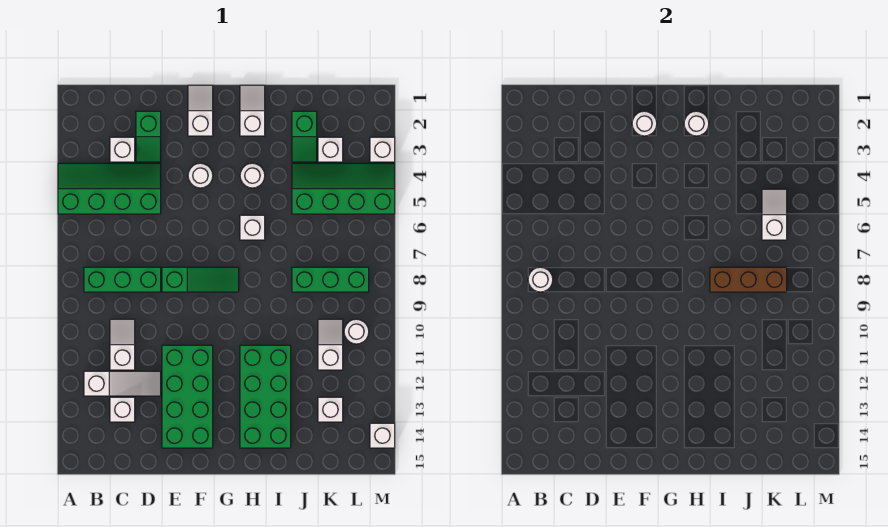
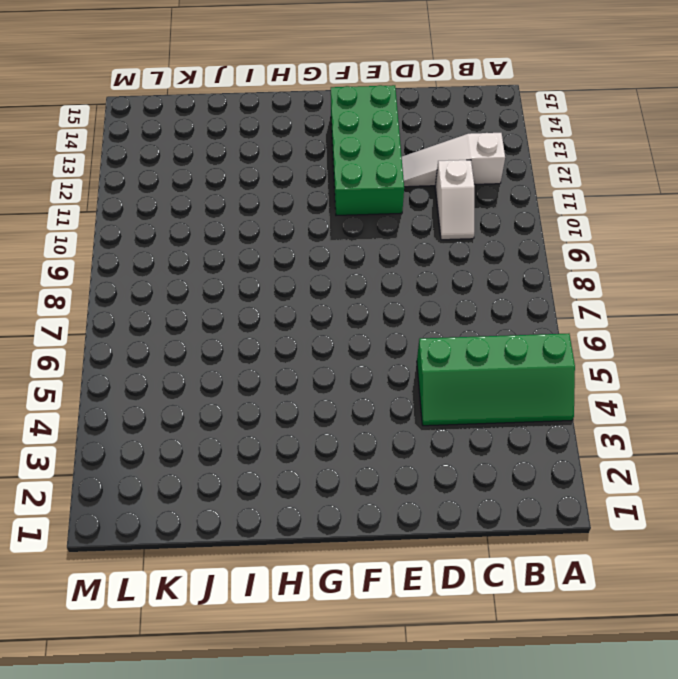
none -> green 1x3 brick [84,267,161,292]
none -> white 1x1 brick [110,137,135,162]
none -> white 1x1 brick [110,397,135,422]

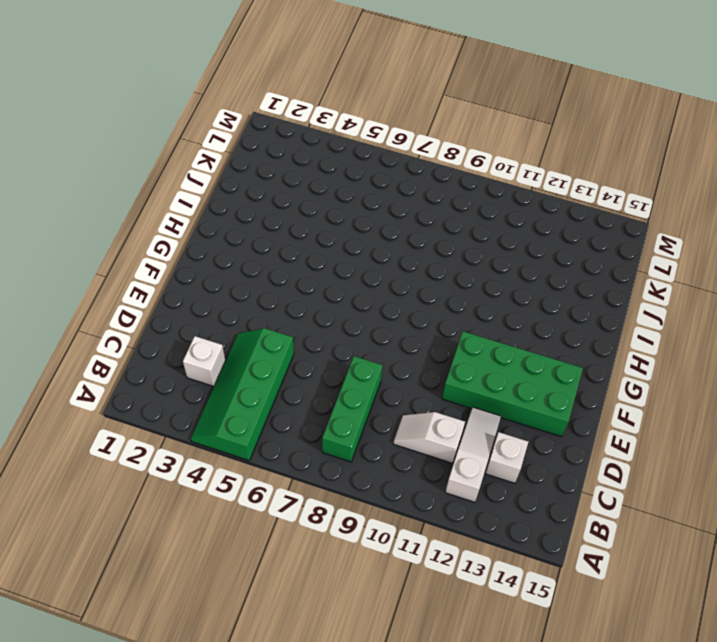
none -> green 1x2 slope [136,111,161,162]
none -> green 1x3 slope [162,267,239,292]
none -> white 1x2 slope [188,85,213,136]

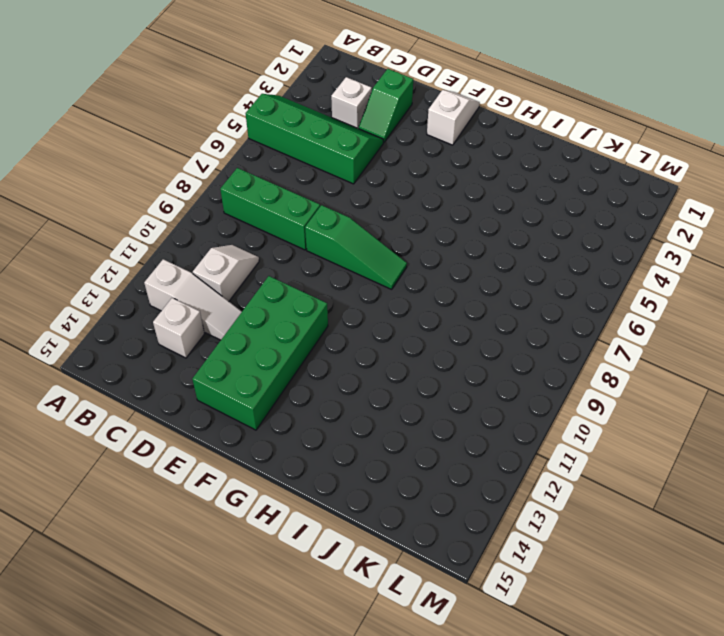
none -> white 1x1 round brick [188,163,213,188]
none -> white 1x2 slope [240,85,265,136]
none -> white 1x1 round brick [240,163,265,188]

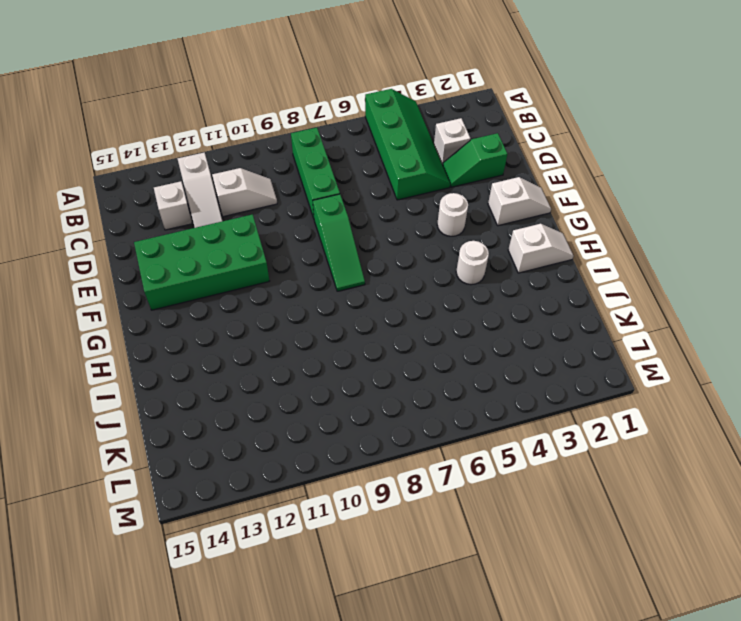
none -> white 1x1 brick [240,215,265,240]
none -> green 2x4 brick [240,345,291,448]
none -> green 1x2 slope [292,111,317,162]

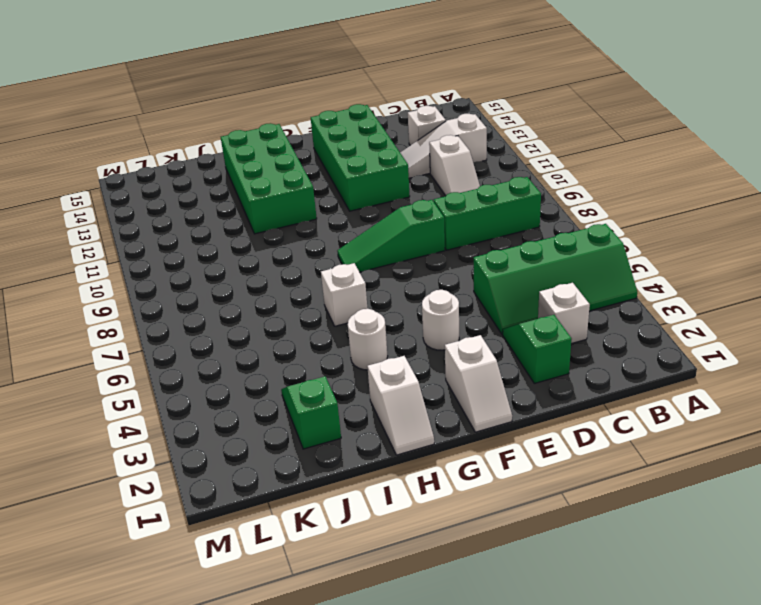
none -> green 2x4 slope [292,163,395,214]
none -> green 1x3 brick [292,267,369,292]
none -> white 1x1 brick [318,137,343,162]

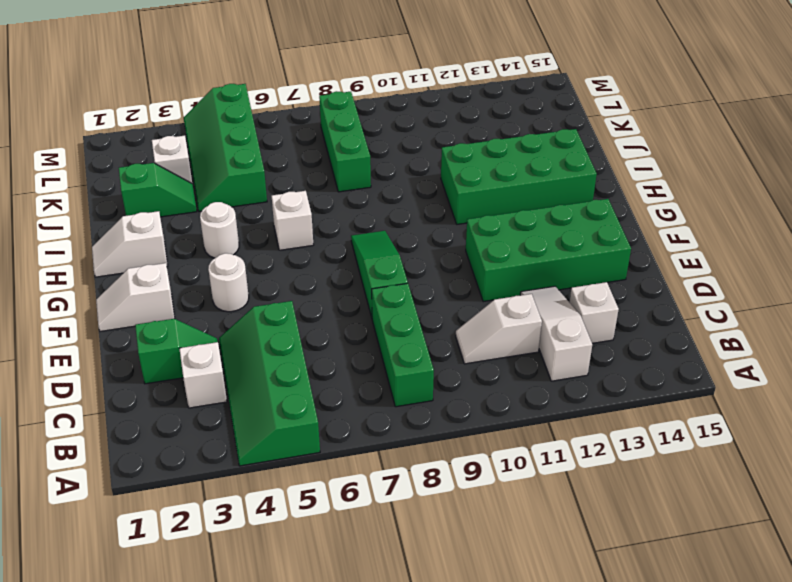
none -> white 1x2 slope [318,319,343,370]
none -> white 1x1 brick [318,397,343,422]
none -> white 1x1 round brick [344,319,369,344]

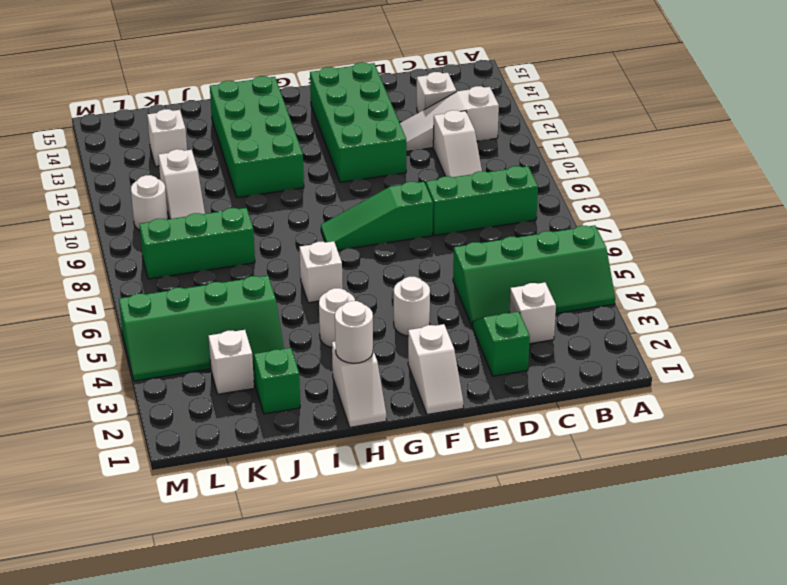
none -> white 1x1 brick [370,137,395,162]
none -> white 1x1 brick [370,423,395,448]
none -> white 1x1 round brick [528,267,553,292]

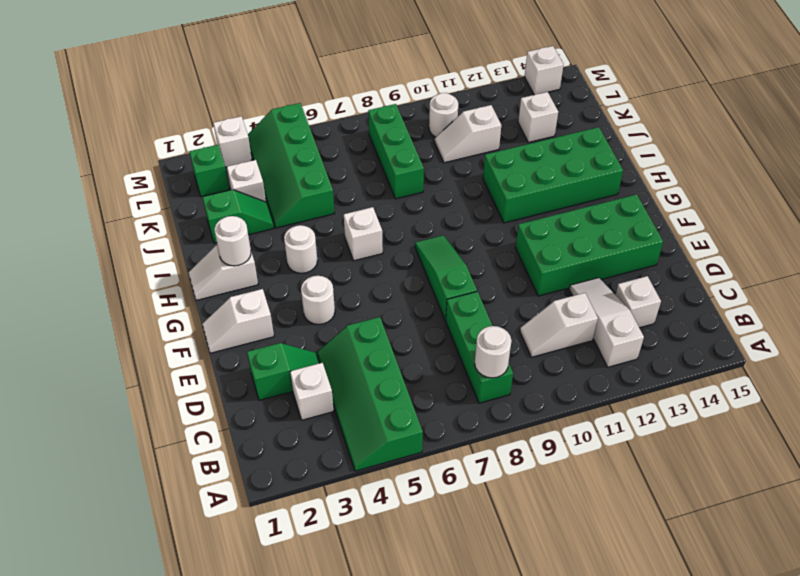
green 1x1 brick [190,145,229,197] -> none
none -> white 1x1 round brick [632,111,657,136]
none -> brown 1x3 brick [710,267,787,292]
none -> white 1x2 slope [762,189,787,240]

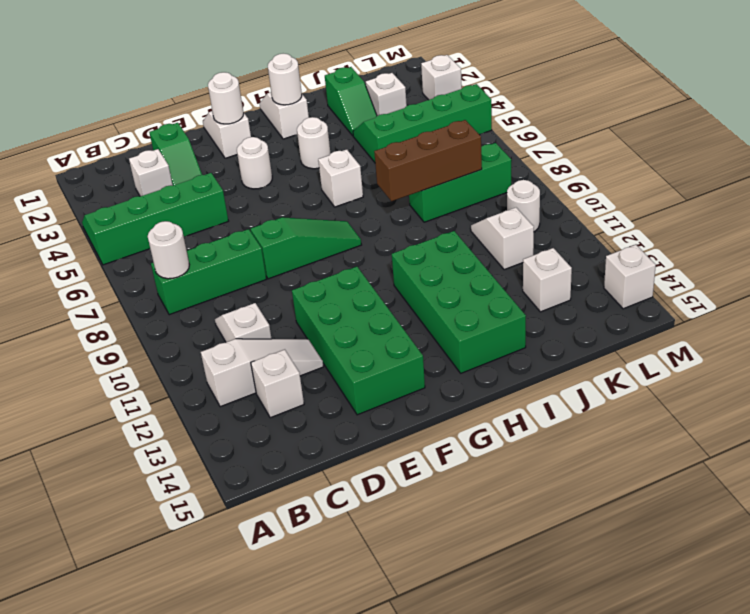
none -> white 1x2 slope [762,189,787,240]

